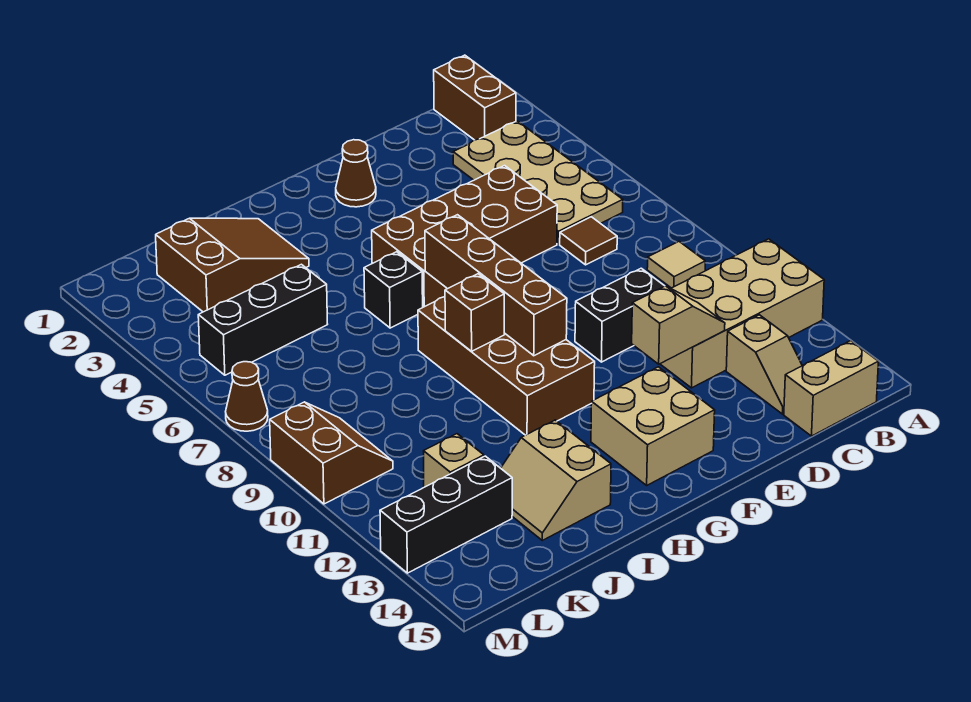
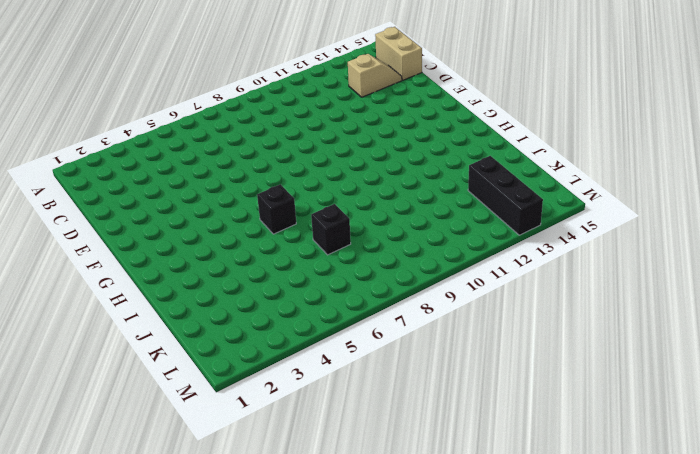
black 1x1 brick [311,204,351,255] -> none
none -> tan 2x4 brick [661,239,824,388]
none -> brown 1x2 brick [434,55,516,140]
none -> tan 2x4 plate [453,121,623,244]

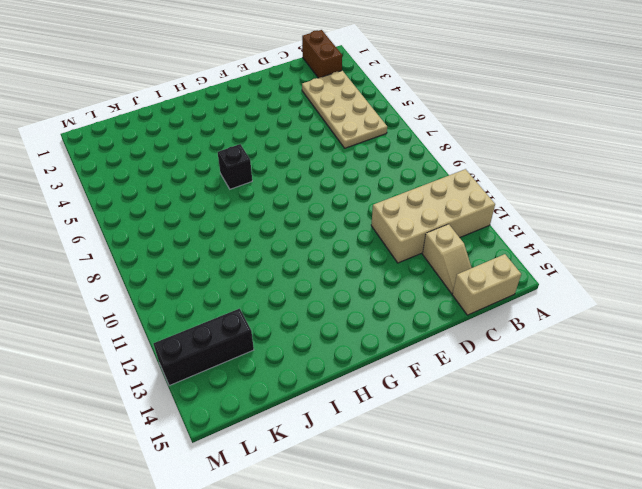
none -> tan 1x1 tile [647,242,705,288]
none -> brown 1x1 tile [560,217,617,265]
none -> brown 2x4 brick [372,166,557,307]

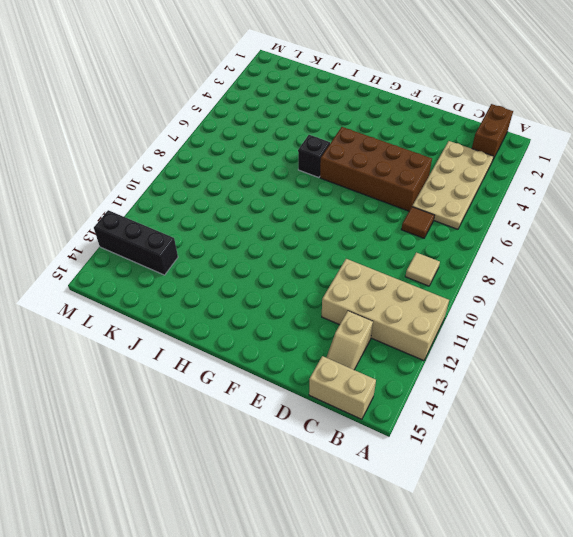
none -> black 1x2 brick [575,268,664,362]
none -> brown 1x1 cone [336,140,376,207]
none -> tan 2x2 brick [591,367,715,485]

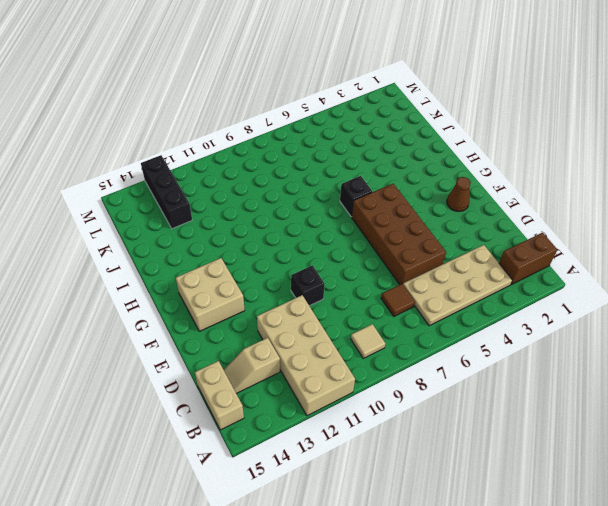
black 1x1 brick [291,265,325,306] -> black 1x2 brick [575,268,664,362]
none -> brown 2x4 brick [418,297,595,435]
none -> brown 2x3 slope [156,218,309,312]
none -> tan 2x2 slope [501,420,611,540]

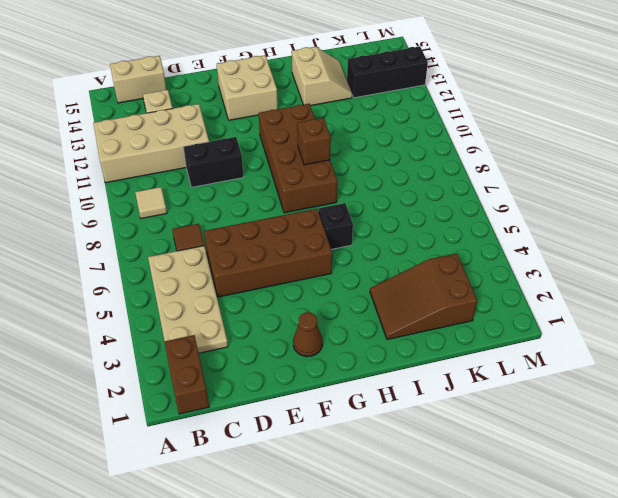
none -> black 1x3 brick [198,264,328,375]
none -> tan 1x1 brick [424,434,484,487]
none -> brown 2x2 slope [270,402,393,504]

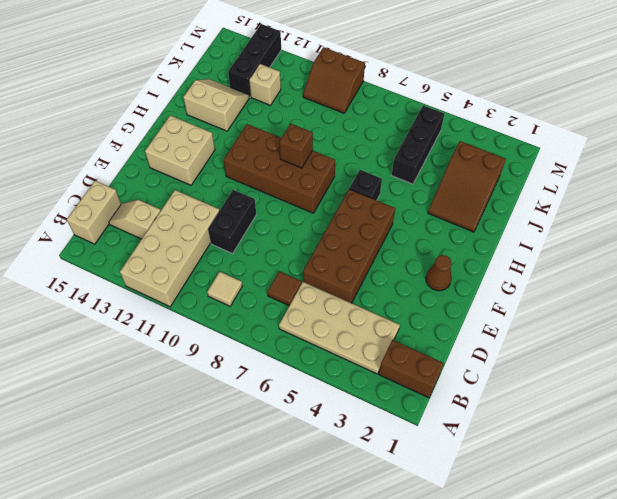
none -> brown 1x1 cone [226,362,268,431]
none -> tan 1x2 slope [632,286,725,364]
none -> brown 1x4 brick [425,215,567,356]

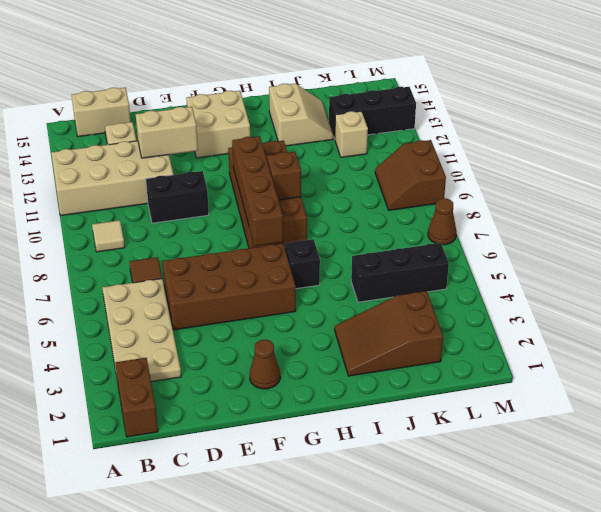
tan 1x2 brick [135,107,198,158] -> tan 1x2 slope [632,286,725,364]

